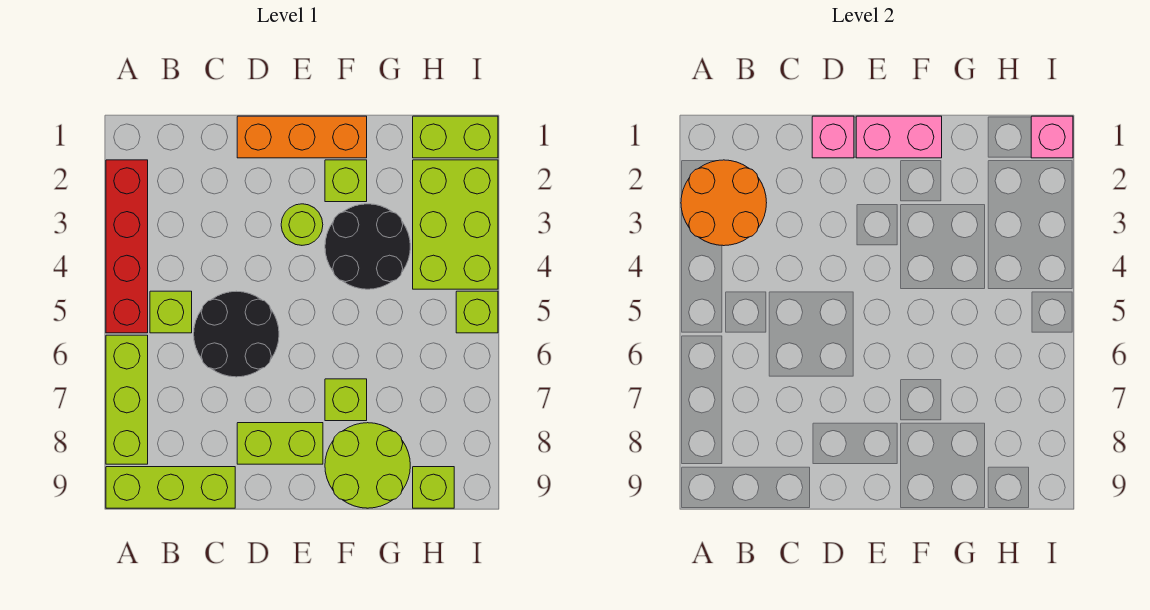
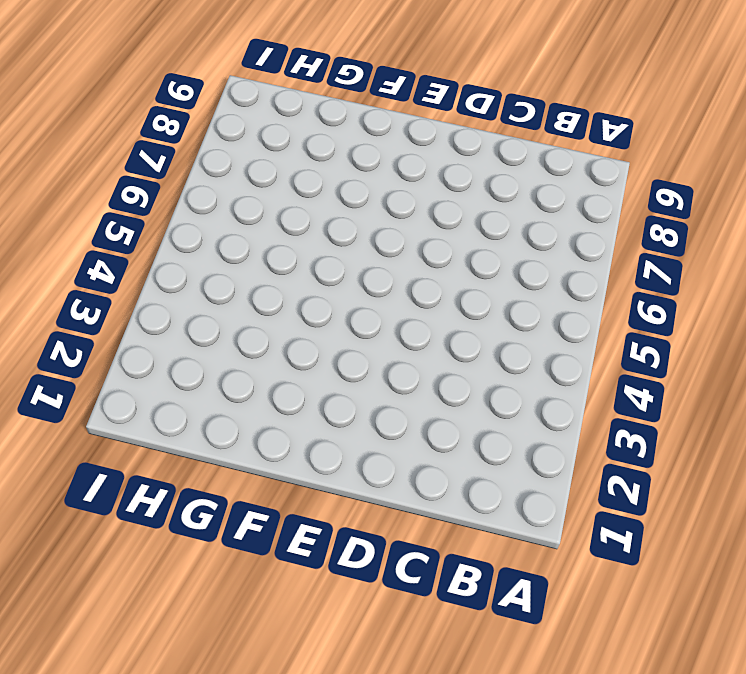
none -> red 1x4 brick [106,160,148,333]
none -> lime 1x3 brick [106,335,148,464]
none -> lime 1x3 brick [106,467,235,508]

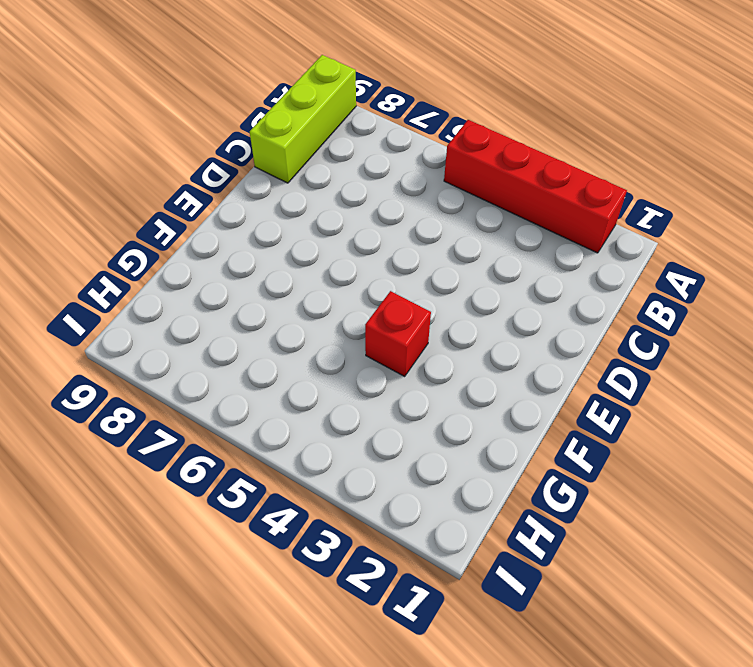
red 1x1 brick [365,291,431,376] -> black 2x2 round brick [325,204,410,289]
none -> lime 1x3 brick [106,335,148,464]
none -> lime 1x1 brick [150,291,192,333]
none -> black 2x2 round brick [194,291,279,377]

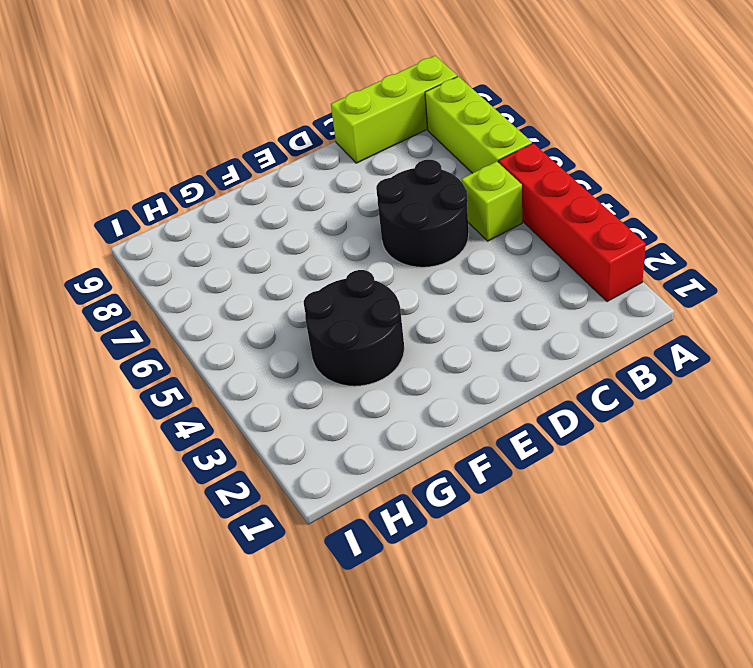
none -> orange 1x3 brick [237,116,367,158]
none -> lime 1x2 brick [237,423,323,464]
none -> lime 1x1 round brick [281,204,323,245]

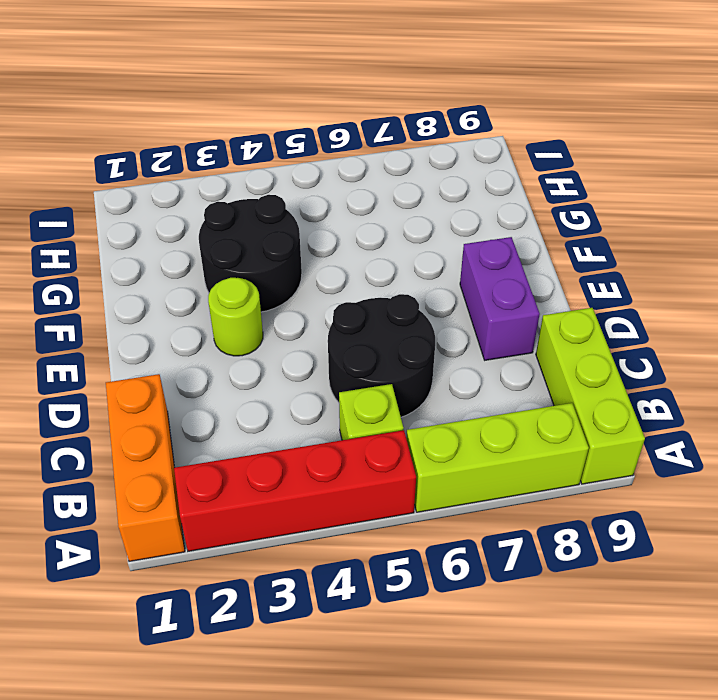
orange 1x3 brick [106,374,185,561] -> orange 1x3 brick moved to [237,116,367,158]
purple 1x2 brick [460,237,540,360] -> lime 1x2 brick [237,423,323,464]
none -> lime 1x1 brick [325,160,367,202]
none -> lime 1x1 brick [325,379,367,421]
none -> lime 2x2 round brick [325,423,410,508]

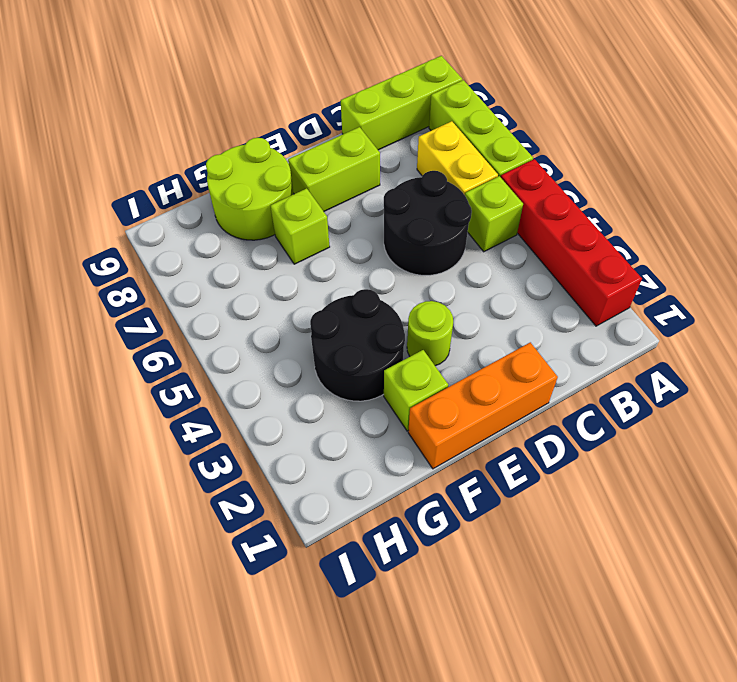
yellow 1x2 brick [417,121,498,195] -> none
none -> lime 1x2 brick [413,116,498,158]
none -> lime 2x3 brick [413,160,498,289]
none -> lime 1x1 brick [413,467,454,508]

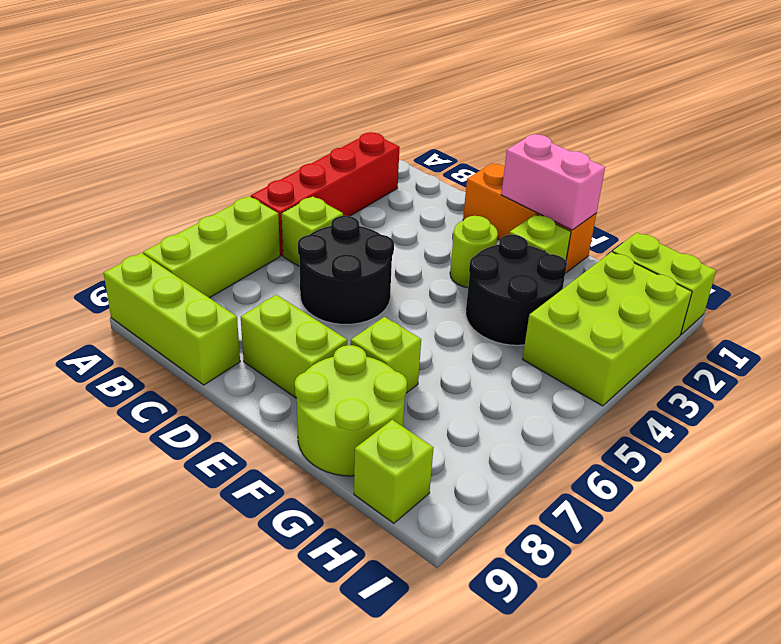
none -> lime 1x1 brick [456,291,498,333]
none -> orange 2x2 round brick [681,160,767,246]
none -> pink 1x1 brick [812,116,854,158]

